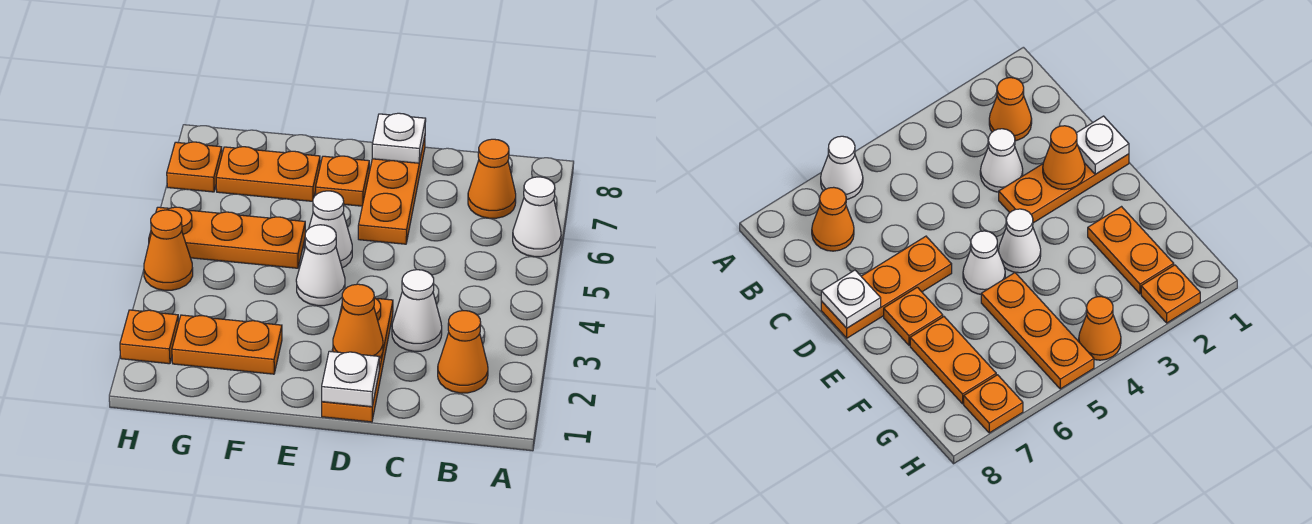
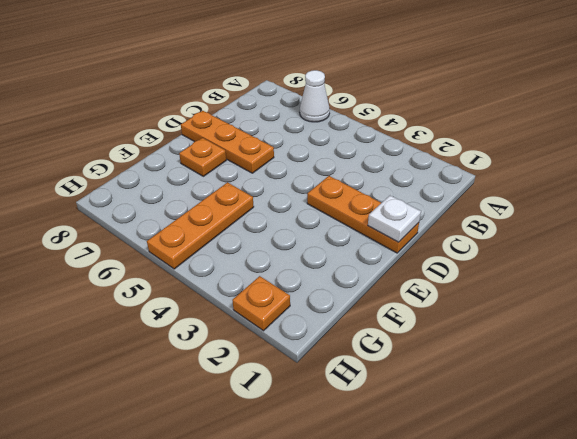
none -> orange 1x1 cone [438,311,488,393]
none -> orange 1x1 cone [468,139,516,218]
none -> white 1x1 cone [392,270,442,351]

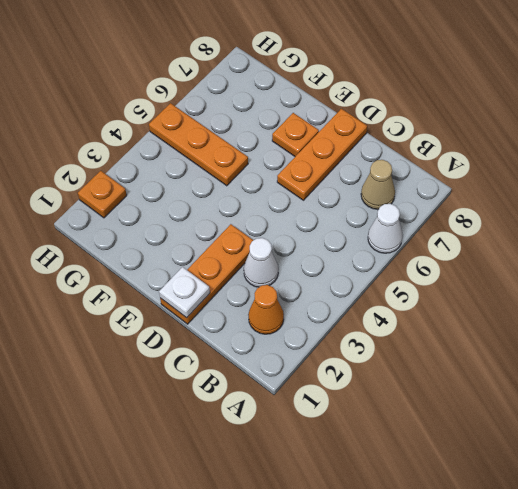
tan 1x1 cone [361,160,395,210] -> orange 1x1 cone [468,139,516,218]
none -> white 1x1 cone [296,225,345,306]
none -> white 1x1 cone [304,191,352,268]
none -> orange 1x2 plate [172,315,282,374]

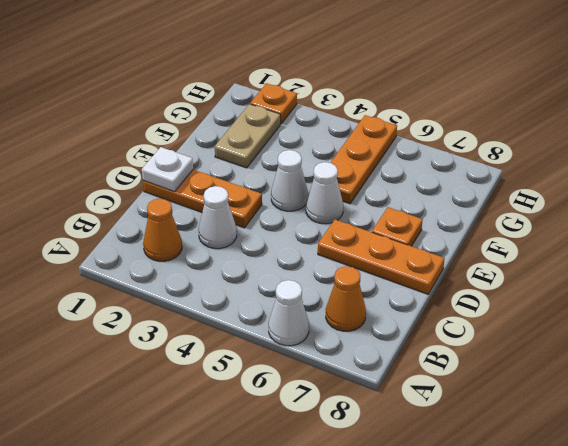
tan 1x2 plate [215,104,281,168] -> orange 1x2 plate [172,315,282,374]
none -> orange 1x2 plate [216,147,320,201]
none -> orange 1x1 cone [144,210,193,290]
none -> orange 1x1 plate [167,142,222,192]

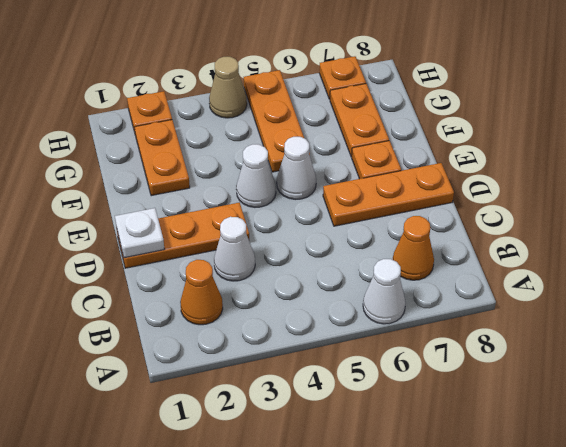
tan 1x1 cone [209,57,247,118] -> orange 1x1 cone [144,210,193,290]
none -> orange 1x1 cone [333,284,383,359]
none -> white 1x1 plate [372,113,426,163]

